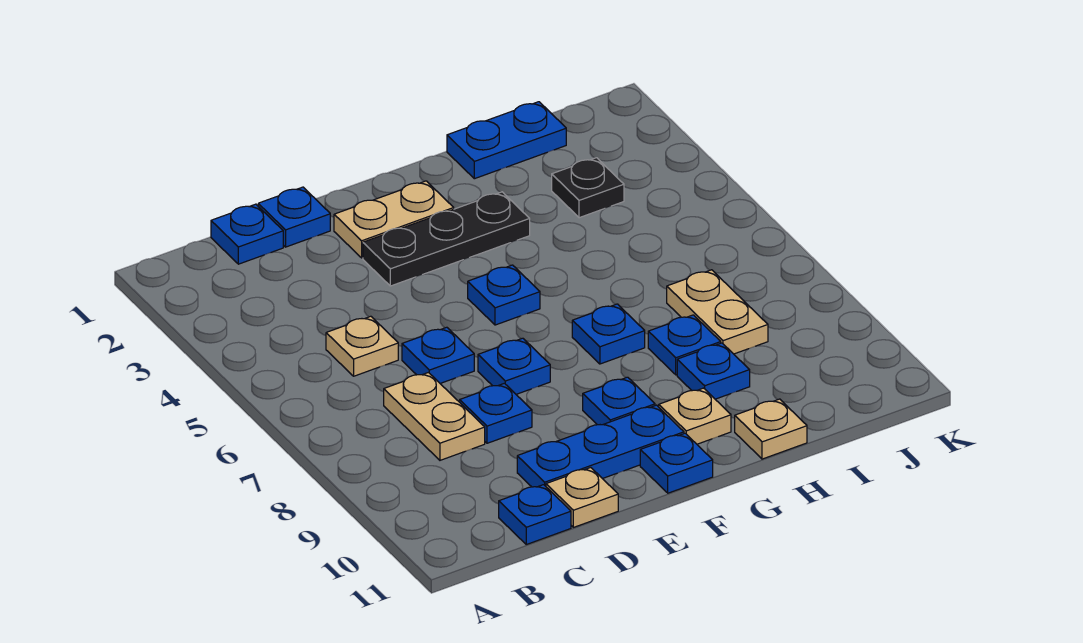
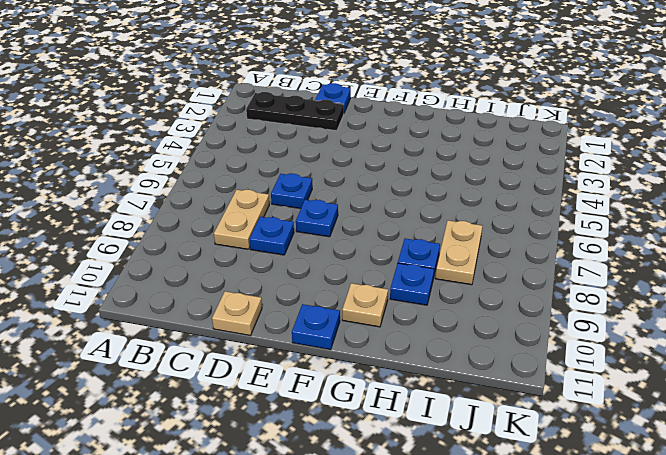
black 1x3 plate [246,92,344,131] -> black 1x3 plate moved to [363,192,530,286]
none -> blue 1x1 plate [211,204,283,264]
none -> tan 1x1 plate [326,316,398,376]
none -> blue 1x1 plate [499,485,571,544]

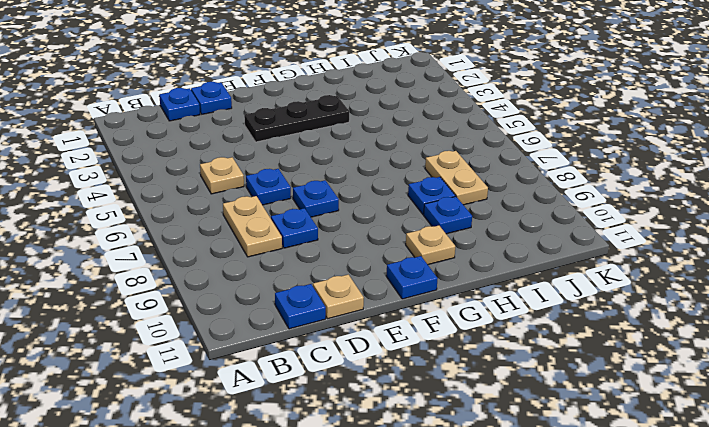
none -> blue 1x3 plate [517,405,684,487]
none -> tan 1x2 plate [334,181,454,258]
none -> blue 1x1 plate [468,265,540,325]

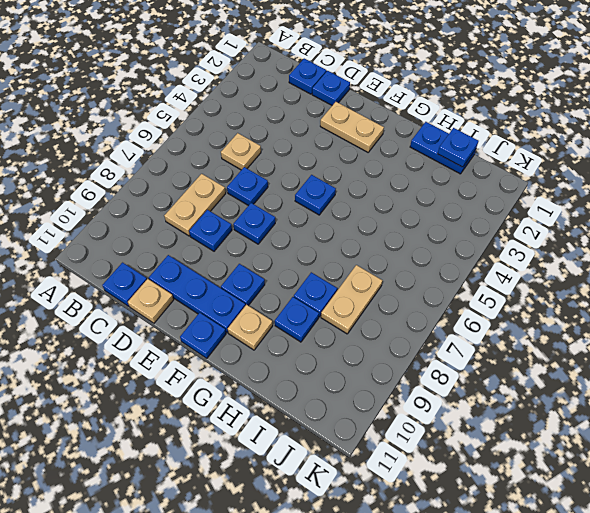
blue 1x1 plate [438,128,478,167] -> blue 1x1 plate moved to [572,304,645,364]
none -> black 1x3 plate [363,192,530,286]
none -> tan 1x1 plate [735,399,807,459]
none -> black 1x1 plate [552,158,624,218]

